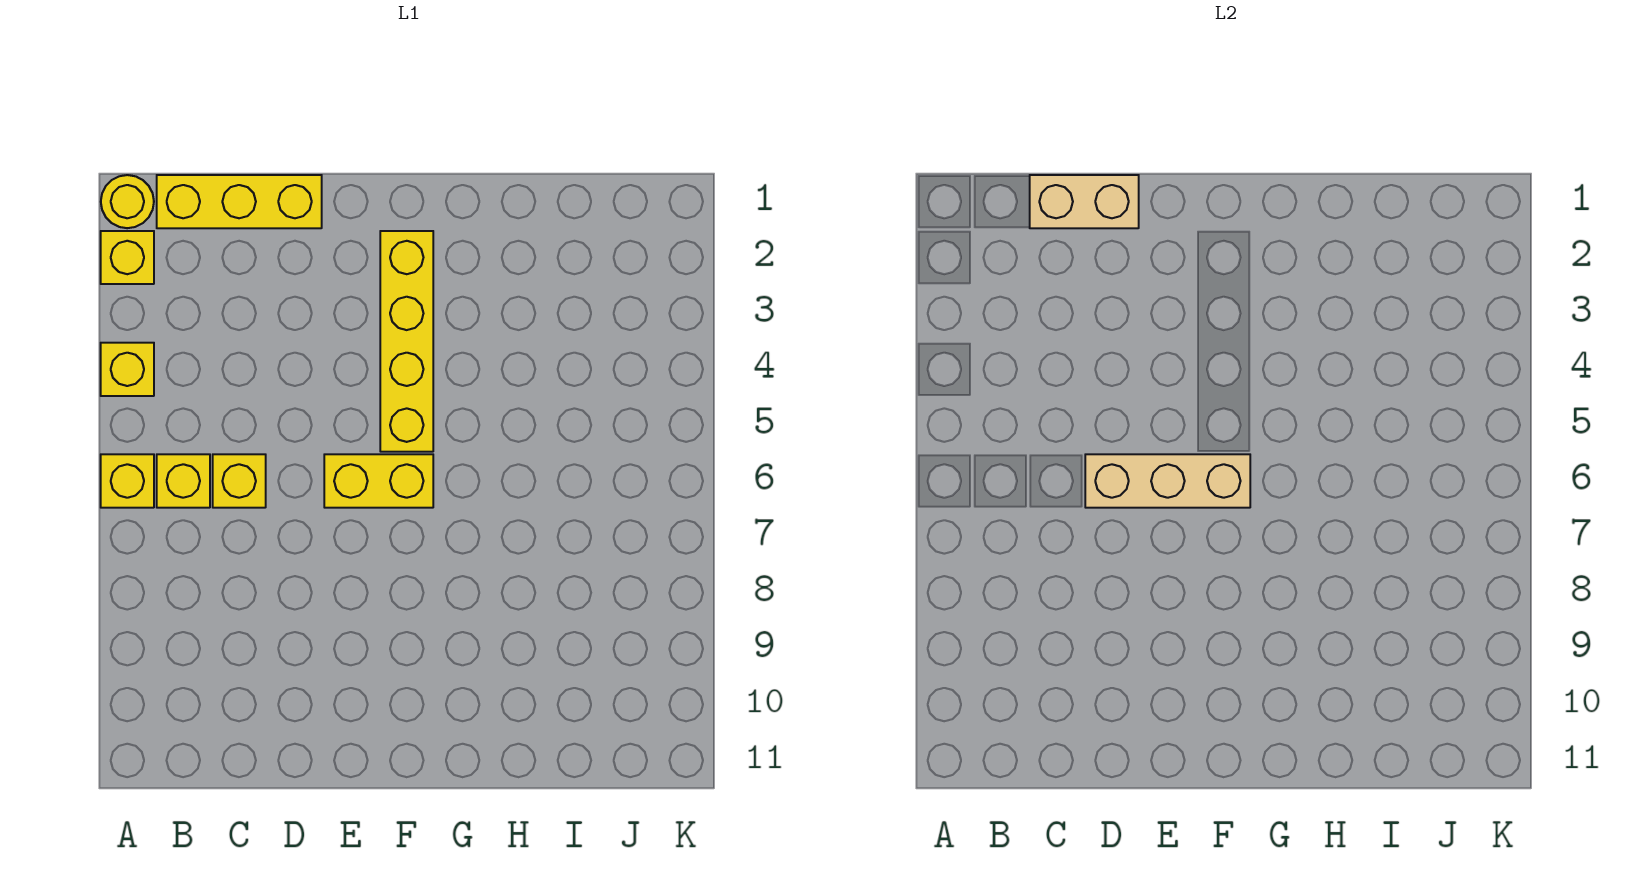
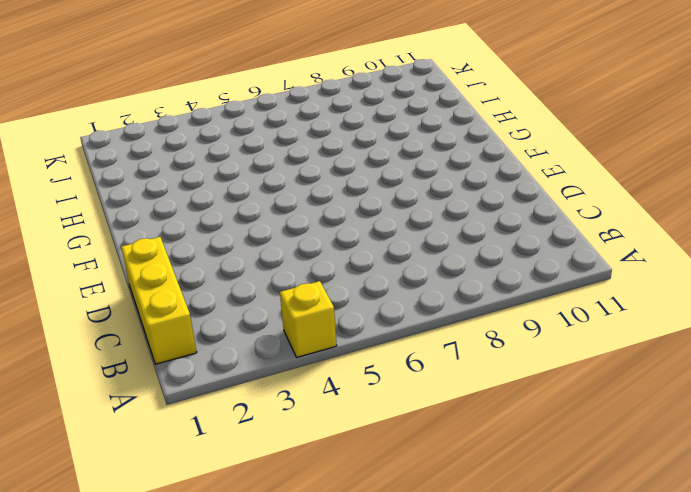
none -> yellow 1x1 round brick [101,175,154,228]
none -> yellow 1x1 brick [101,231,154,284]

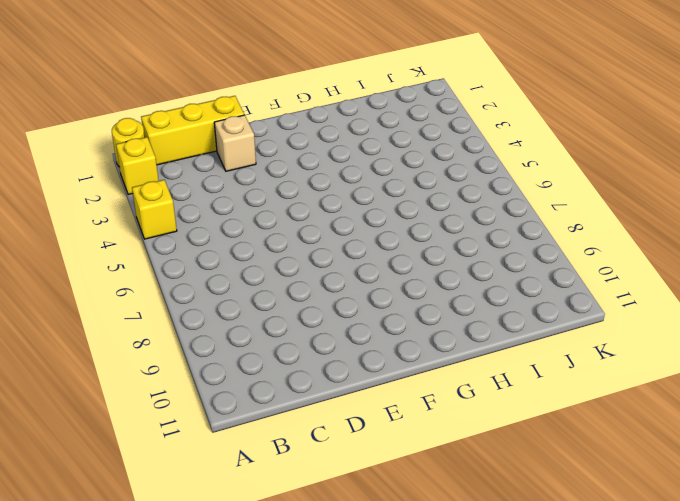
tan 1x1 brick [214,115,256,171] -> none
none -> yellow 1x1 brick [101,454,154,508]
none -> yellow 1x1 brick [157,454,210,508]

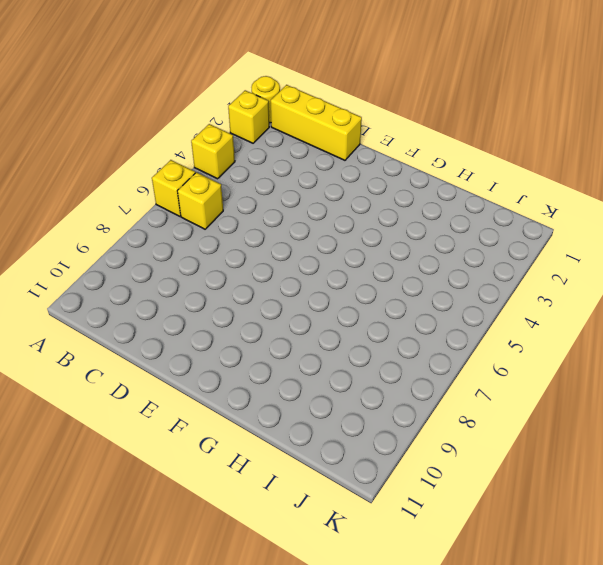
none -> yellow 1x1 brick [213,454,266,508]
none -> yellow 1x2 brick [324,454,433,508]

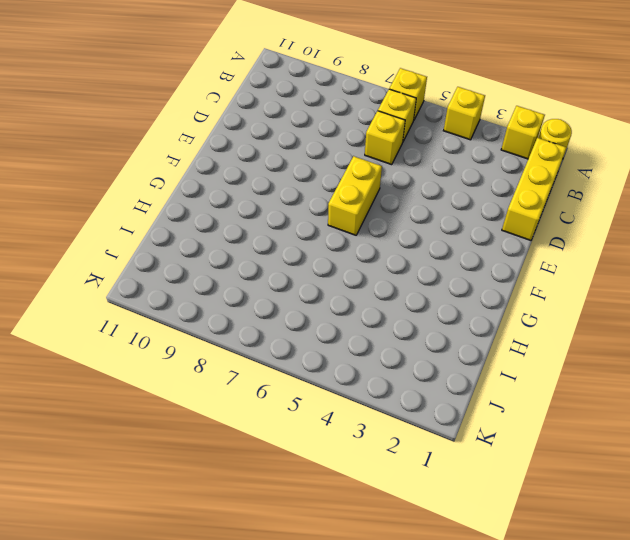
none -> yellow 1x4 brick [380,231,433,452]
none -> tan 1x2 brick [1030,175,1139,228]

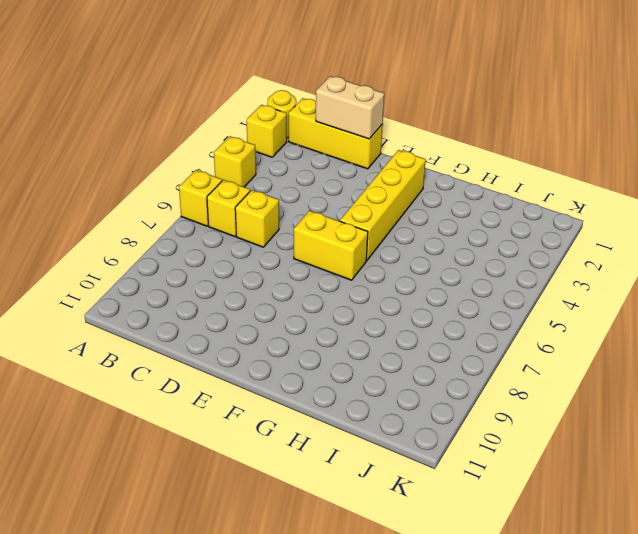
none -> tan 1x3 brick [1085,454,1250,508]

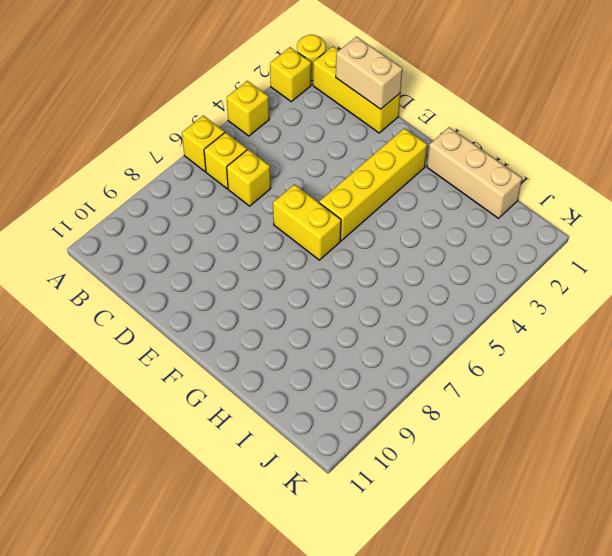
tan 1x3 brick [427,127,522,218] -> tan 1x3 brick moved to [1085,454,1250,508]

